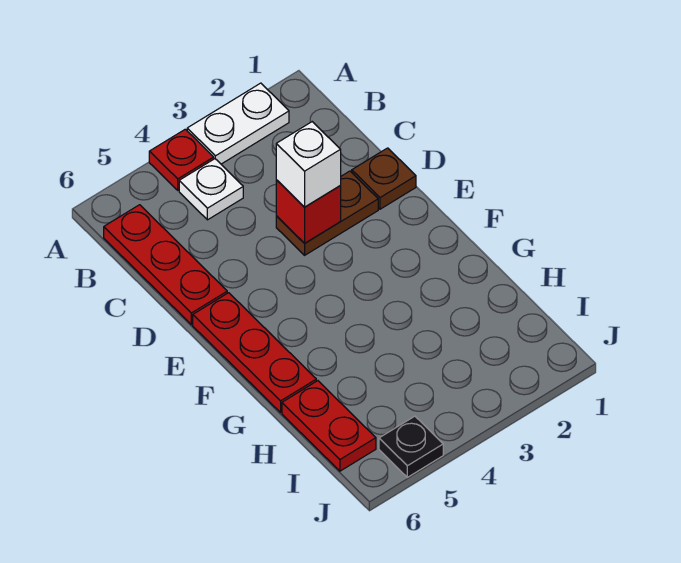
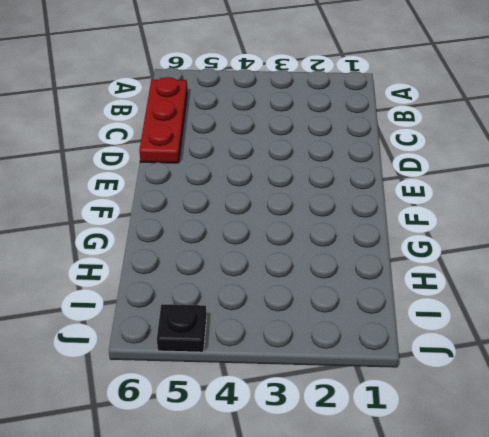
none -> white 1x2 plate [187,83,289,164]
none -> red 1x1 plate [149,129,214,190]

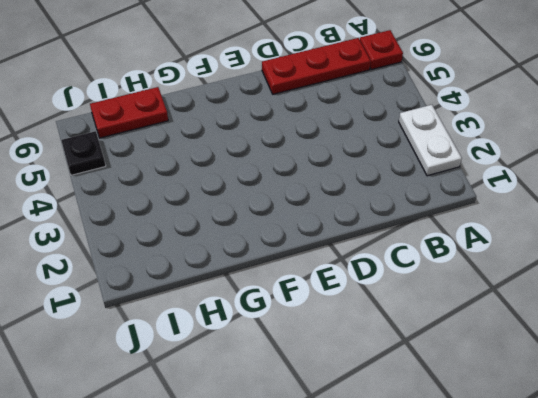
red 1x1 plate [360,30,403,70] -> red 1x1 plate moved to [149,129,214,190]
none -> white 1x1 plate [179,159,243,220]
none -> brown 1x1 plate [352,148,416,209]

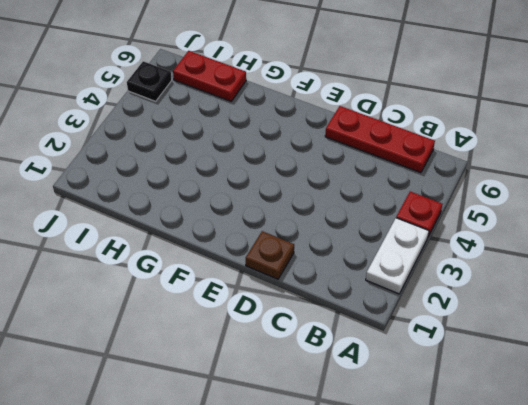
none -> white 1x1 plate [179,159,243,220]
none -> brown 1x2 plate [276,171,378,255]

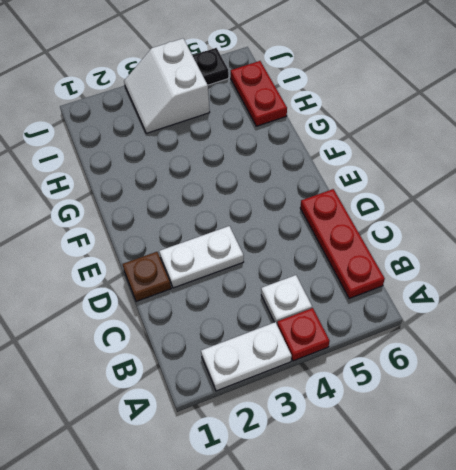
white 1x2 plate [159,226,244,288] -> brown 1x2 plate [276,171,378,255]
white 2x2 slope [124,38,210,133] -> none
none -> red 1x3 plate [193,293,316,412]
none -> red 1x1 brick [276,180,341,243]

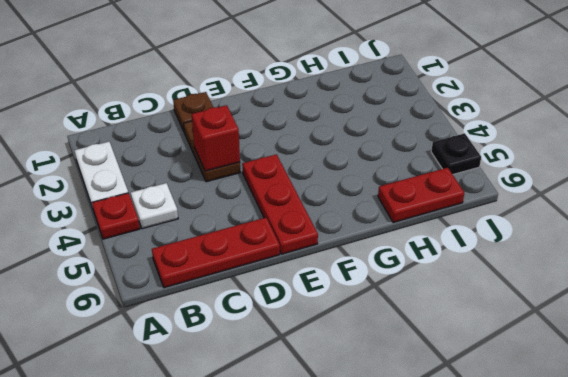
red 1x3 plate [242,154,318,254] -> red 1x3 plate turned to [193,293,316,412]
none -> white 1x1 brick [276,122,341,207]

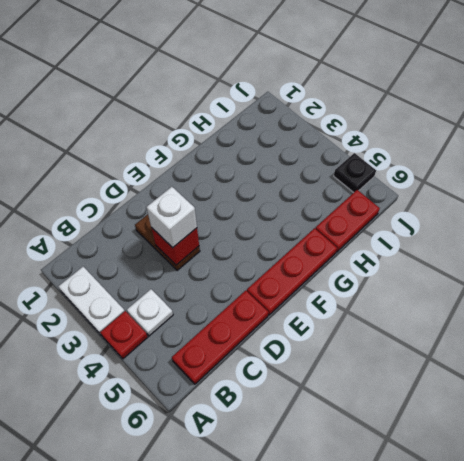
none -> brown 1x1 plate [352,148,416,209]

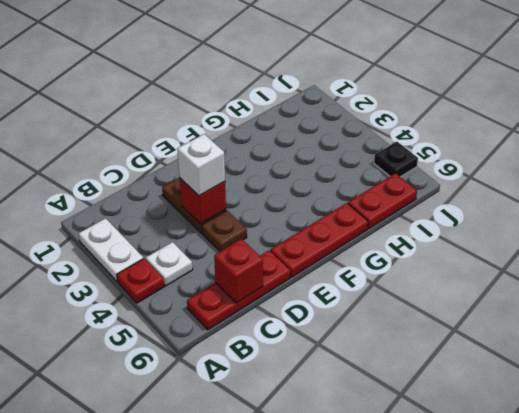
red 1x1 brick [214,239,263,303] -> none
brown 1x1 plate [201,211,247,251] -> brown 1x1 plate moved to [352,148,416,209]

